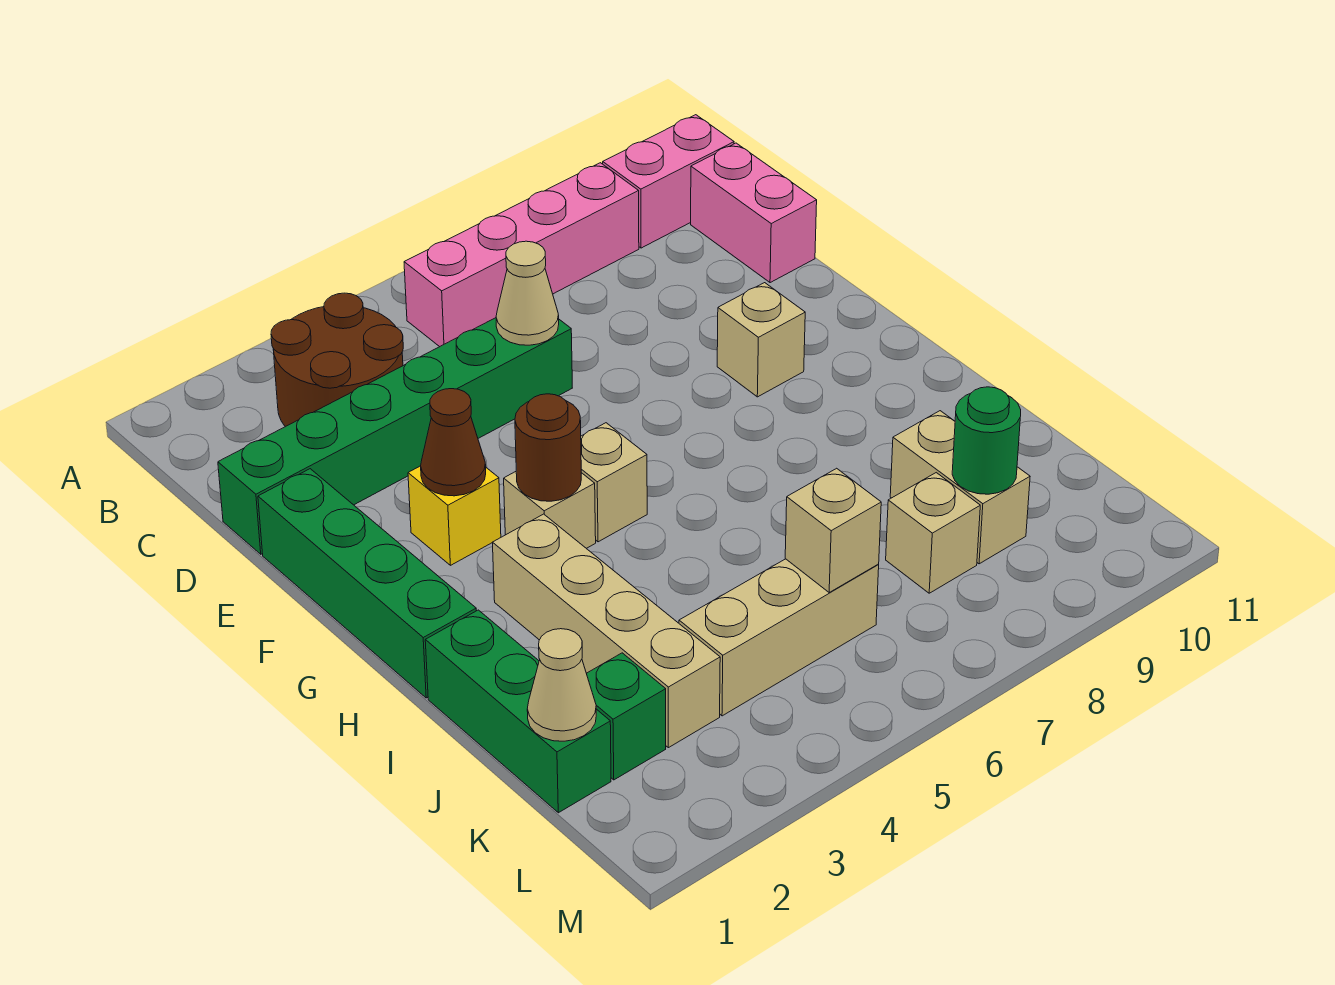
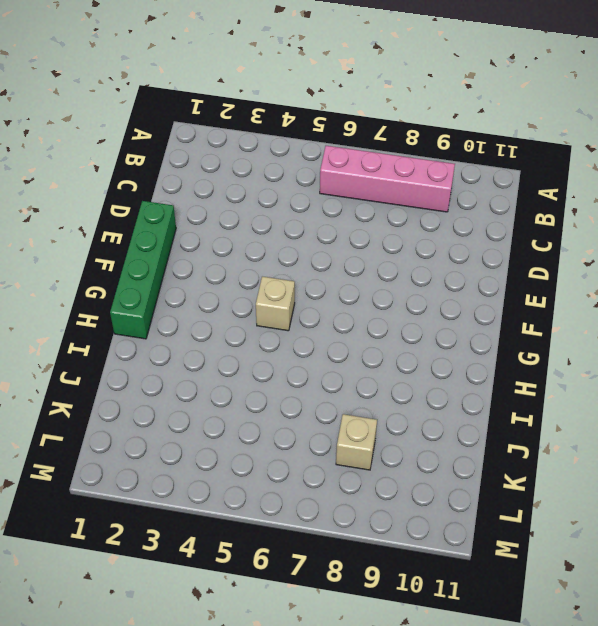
none -> brown 2x2 round brick [271,293,403,427]
none -> pink 1x2 brick [603,115,734,248]
none -> pink 1x2 brick [691,143,817,283]

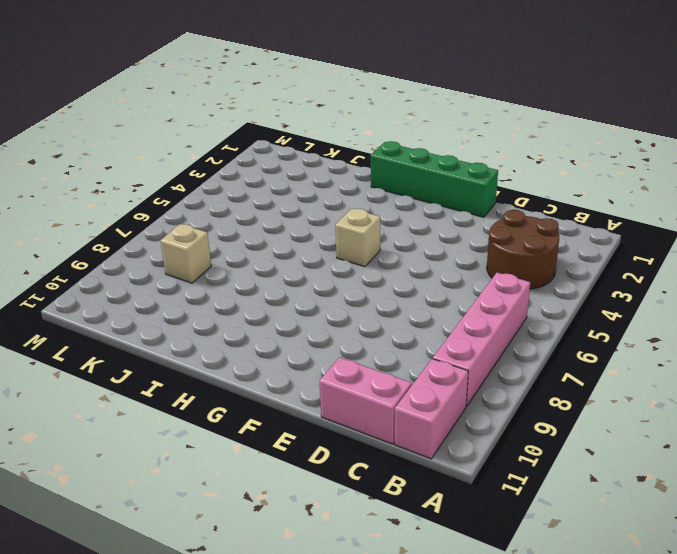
none -> green 1x6 brick [218,318,572,554]
none -> yellow 1x1 brick [408,466,501,565]
none -> tan 1x1 brick [717,283,805,397]

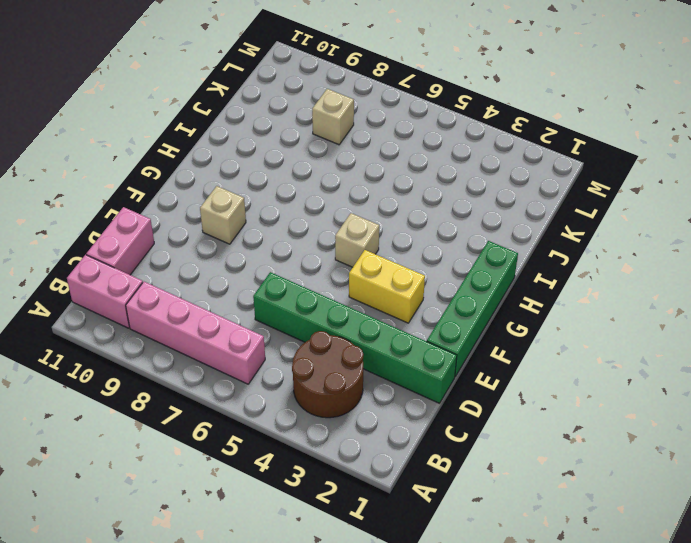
yellow 1x2 brick [349,250,425,323] -> yellow 1x1 brick [408,466,501,565]
none -> tan 1x1 brick [504,472,596,548]
none -> tan 1x4 brick [492,514,720,748]
none -> green 1x3 brick [425,610,611,813]

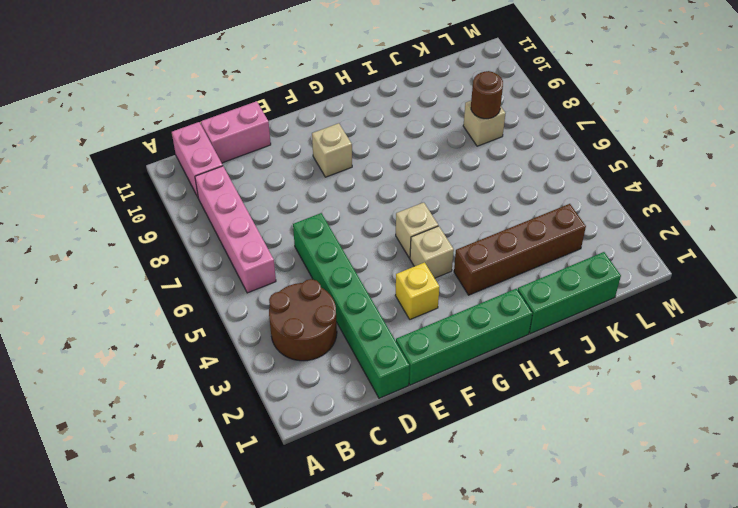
brown 1x4 brick [454,204,586,295] -> tan 1x4 brick [492,514,720,748]
brown 1x1 round brick [471,71,503,119] -> brown 1x1 round brick moved to [515,394,581,501]
none -> tan 1x2 brick [890,411,1030,564]
none -> green 1x1 brick [586,653,666,780]
none -> tan 1x3 brick [679,559,879,716]

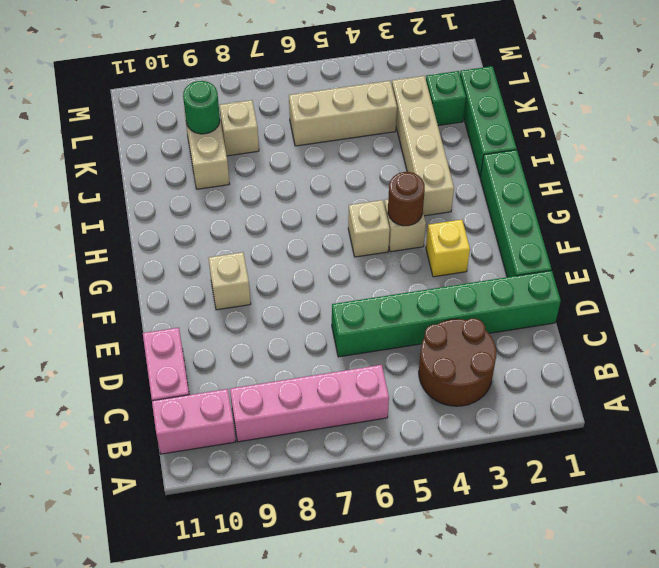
none -> tan 1x1 cone [496,241,559,345]
none -> brown 1x1 cone [421,389,486,496]
none -> tan 1x1 cone [527,629,596,741]

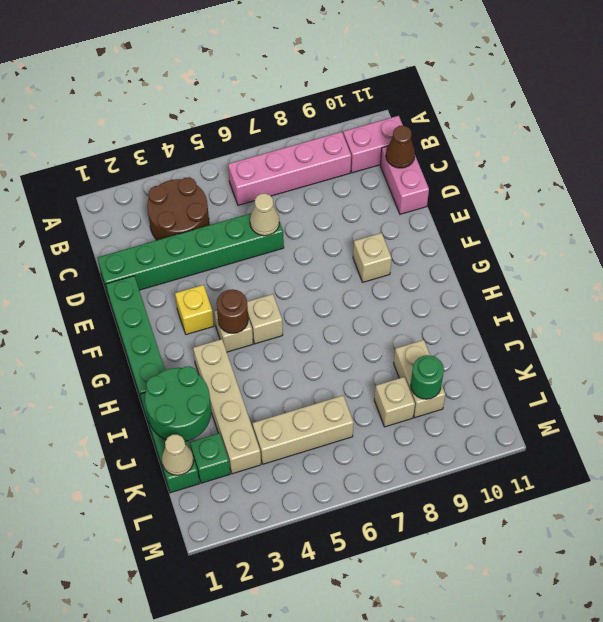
brown 1x1 cone [386,126,415,168] -> brown 1x1 cone moved to [421,389,486,496]
green 2x2 round brick [145,366,211,441] -> none
none -> tan 1x1 brick [785,468,881,592]

